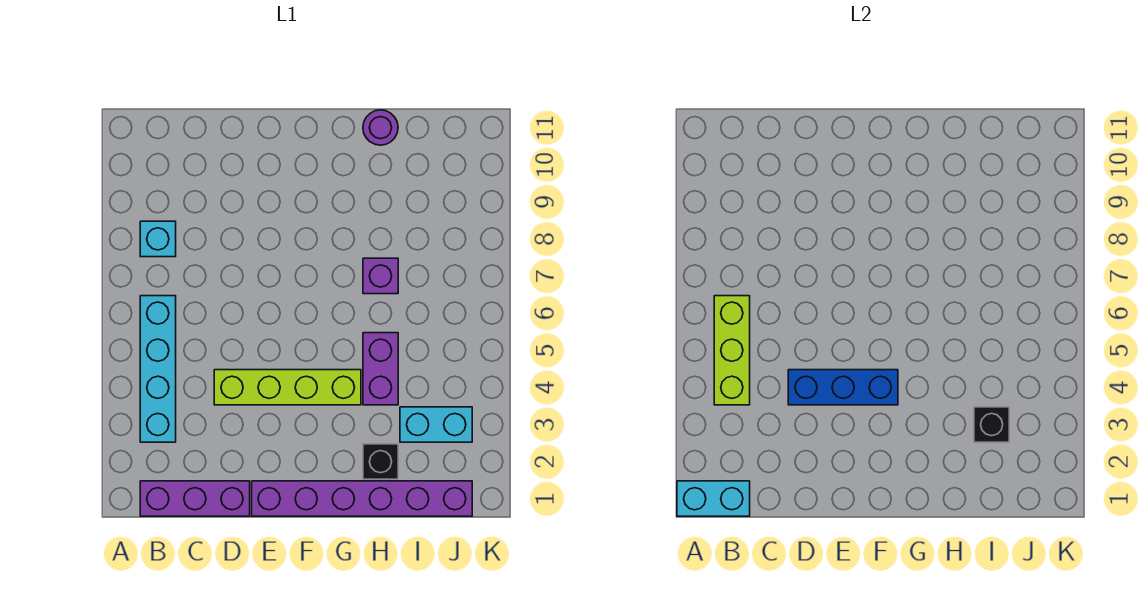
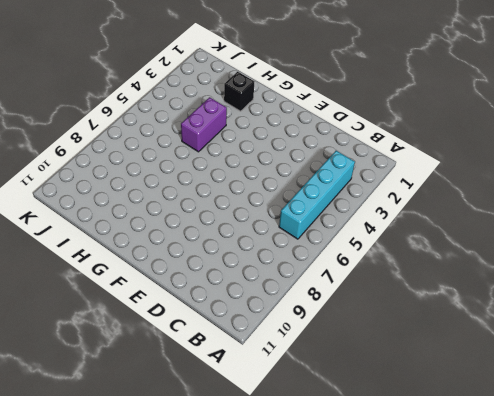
none -> purple 1x3 brick [140,481,250,516]
none -> cyan 1x1 brick [140,221,176,257]
none -> lime 1x4 brick [214,370,361,405]

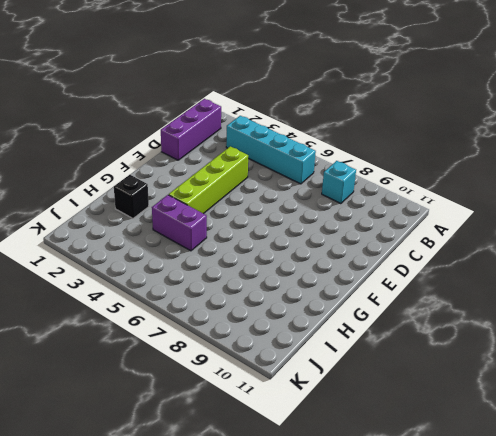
none -> purple 1x6 brick [252,481,472,516]
none -> purple 1x1 brick [363,258,398,294]
none -> purple 1x1 round brick [363,110,398,145]

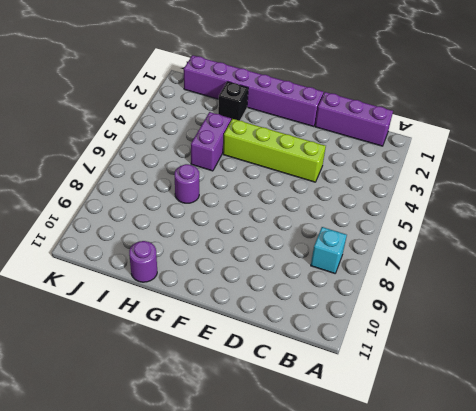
purple 1x1 round brick [175,164,199,203] -> purple 1x1 brick [363,258,398,294]
none -> cyan 1x4 brick [140,296,176,442]
none -> cyan 1x2 brick [400,407,472,442]
none -> cyan 1x2 brick [677,481,750,516]

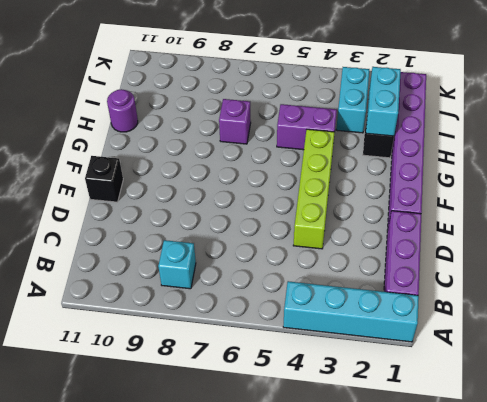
cyan 1x4 brick [283,281,419,342] -> cyan 1x4 brick moved to [140,296,176,442]
black 1x1 brick [85,156,123,202] -> black 1x1 brick moved to [974,407,1009,442]
cyan 1x2 brick [366,67,401,136] -> cyan 1x2 brick moved to [677,481,750,516]
none -> lime 1x3 brick [714,296,750,405]
none -> blue 1x3 brick [788,370,898,405]

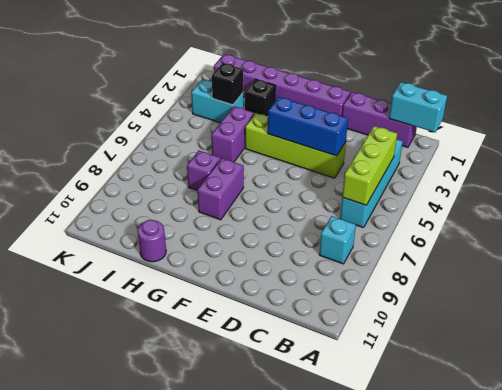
purple 1x2 brick [197,158,244,220] -> none

